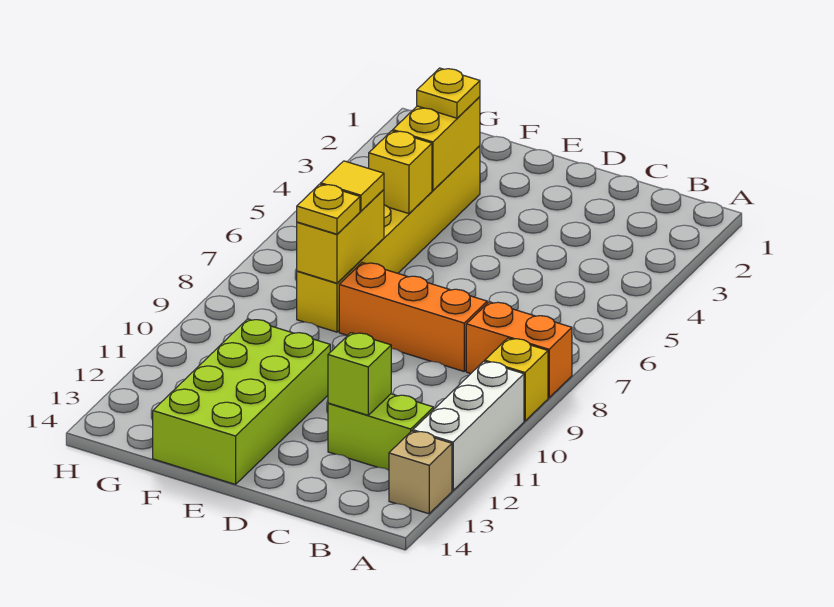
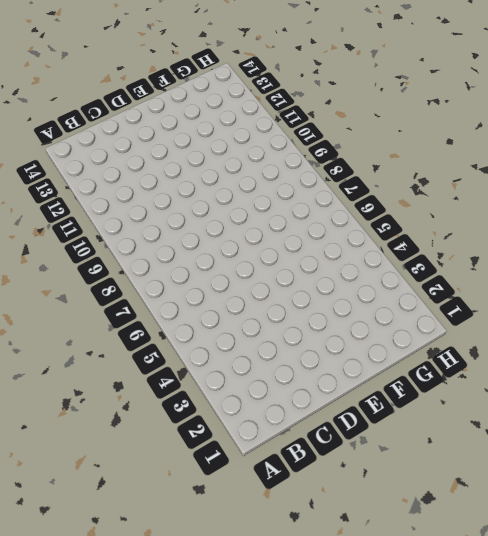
none -> orange 1x2 brick [466,302,572,398]
none -> yellow 1x1 brick [485,338,548,421]
none -> white 1x3 brick [413,361,524,490]

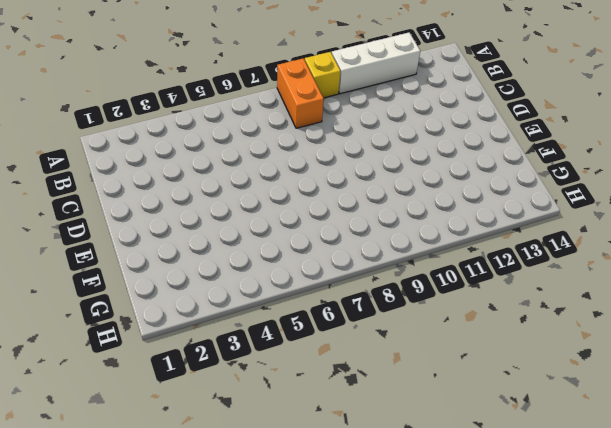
none -> tan 1x1 brick [389,431,452,514]
none -> lime 1x2 brick [328,394,434,470]
none -> orange 1x3 brick [339,263,487,371]

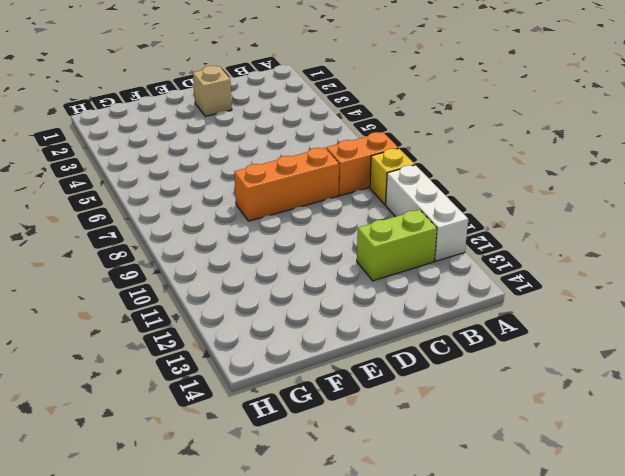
tan 1x1 brick [193,66,232,116] -> tan 1x1 brick moved to [389,431,452,514]
none -> lime 2x4 brick [153,319,330,484]
none -> yellow 1x6 brick [297,146,480,332]
none -> lime 1x1 brick [328,333,391,415]

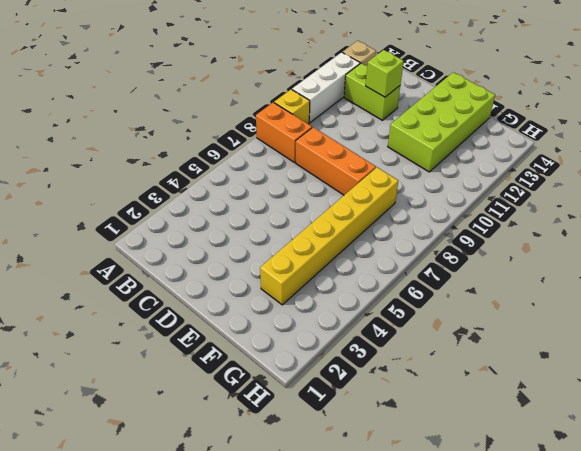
none -> yellow 1x2 brick [393,97,480,190]
none -> yellow 1x1 brick [369,131,432,214]
none -> yellow 1x2 brick [297,190,384,283]

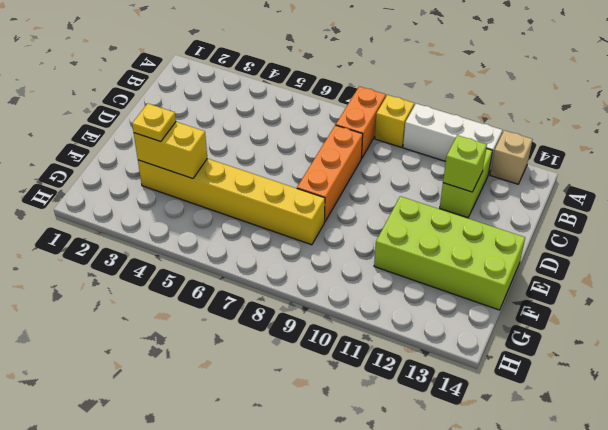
none -> yellow 1x1 brick [369,131,432,214]
none -> yellow 1x2 brick [297,190,384,283]
none -> yellow 1x1 tile [321,161,384,211]

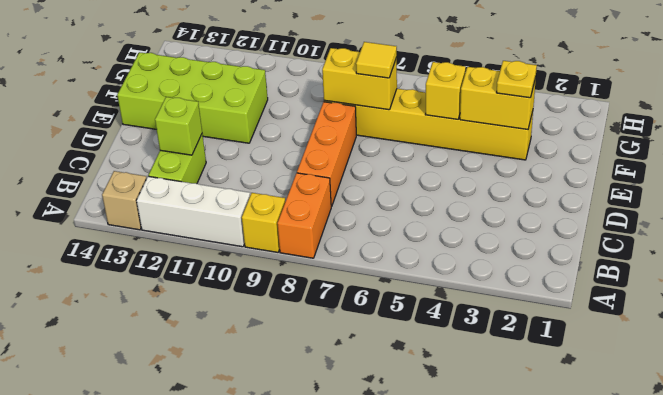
none -> yellow 1x1 plate [297,184,360,234]

